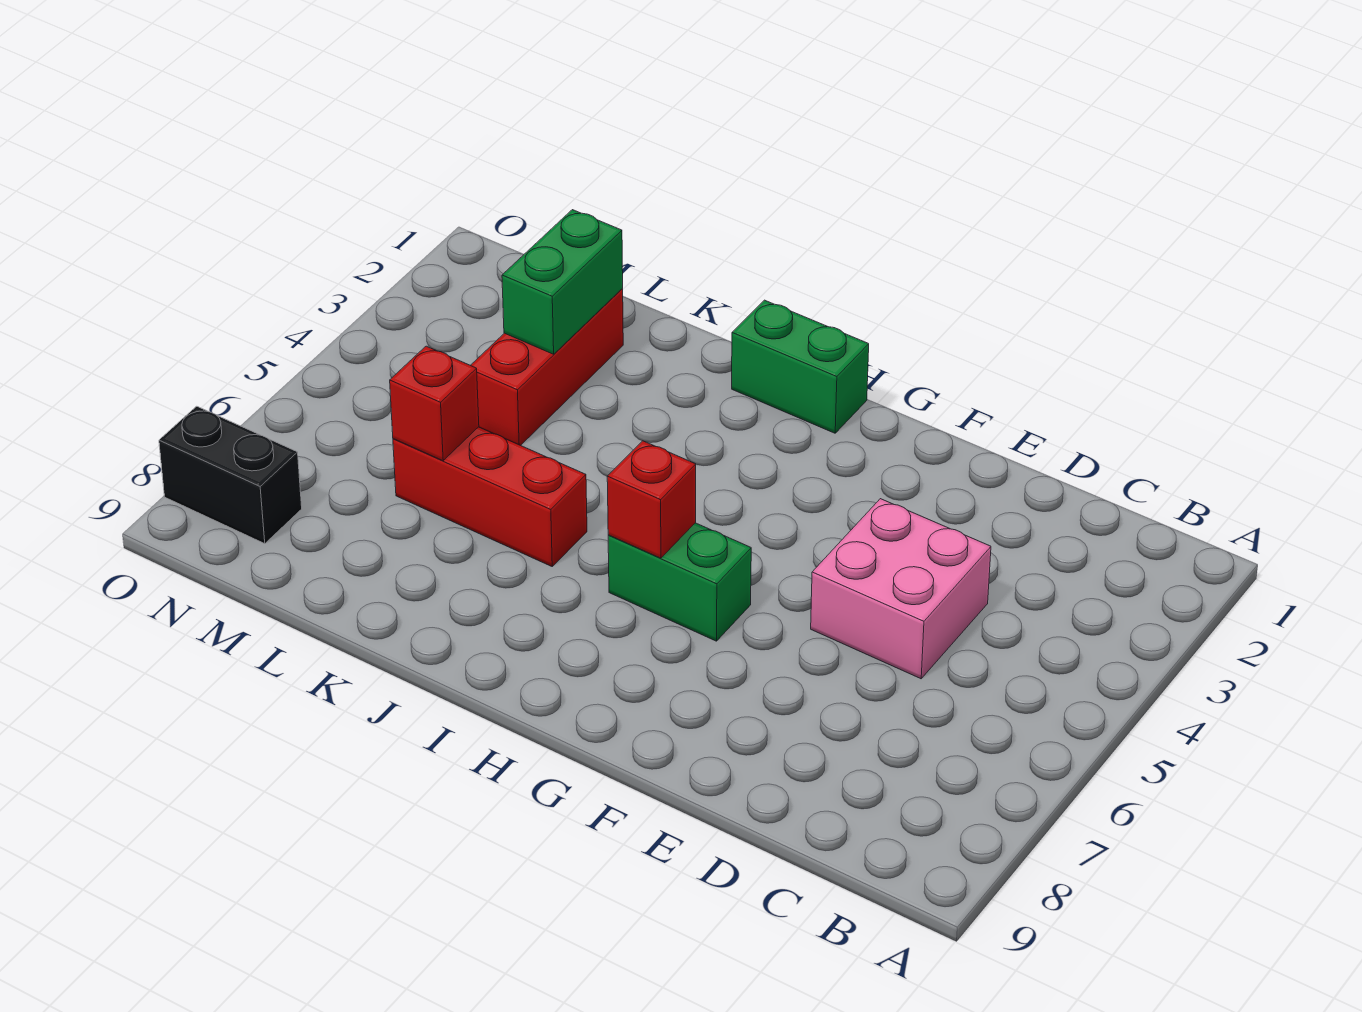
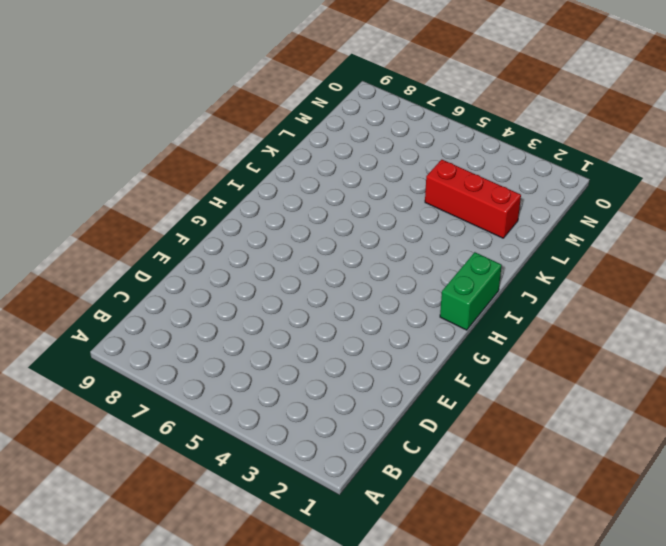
none -> pink 2x2 brick [811,499,991,679]
none -> green 1x2 brick [608,523,751,641]

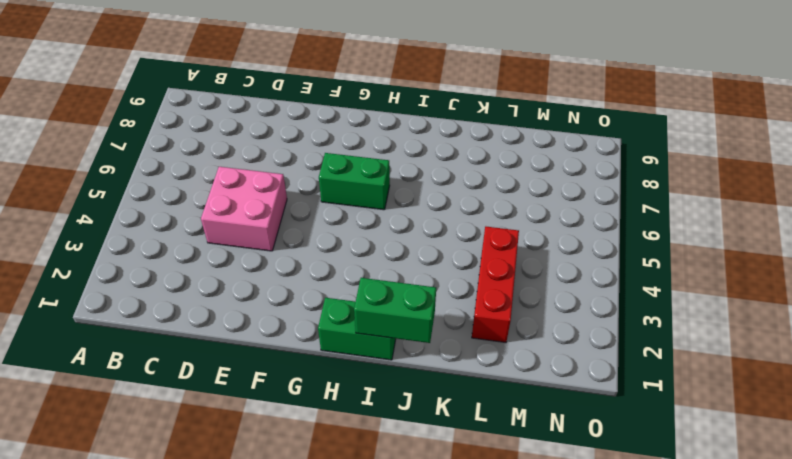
green 1x2 brick [354,278,436,343] -> green 1x2 brick turned to [502,210,623,354]
none -> red 1x3 brick [393,427,587,566]
none -> black 1x2 brick [159,406,302,544]

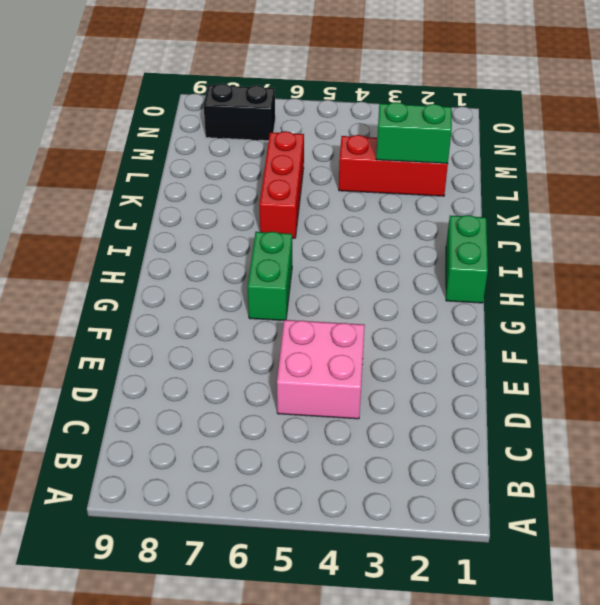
black 1x2 brick [204,84,275,141] -> black 1x2 brick turned to [159,406,302,544]
none -> red 1x1 brick [607,441,696,558]
none -> red 1x1 brick [390,346,479,461]

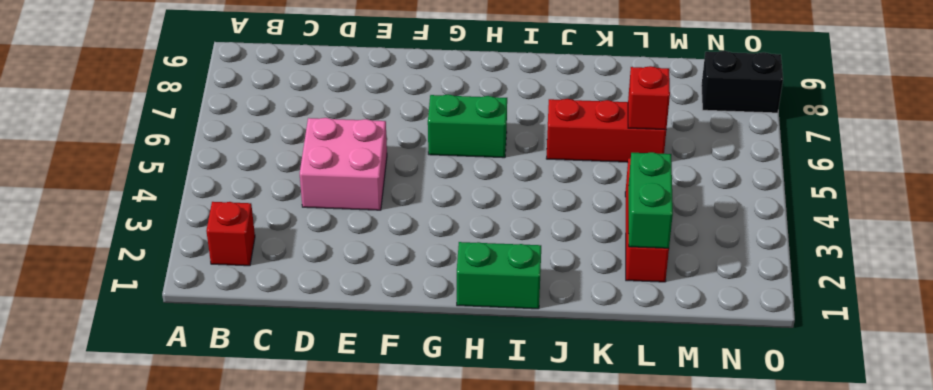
red 1x1 brick [206,202,255,266] -> red 1x1 brick moved to [607,441,696,558]

